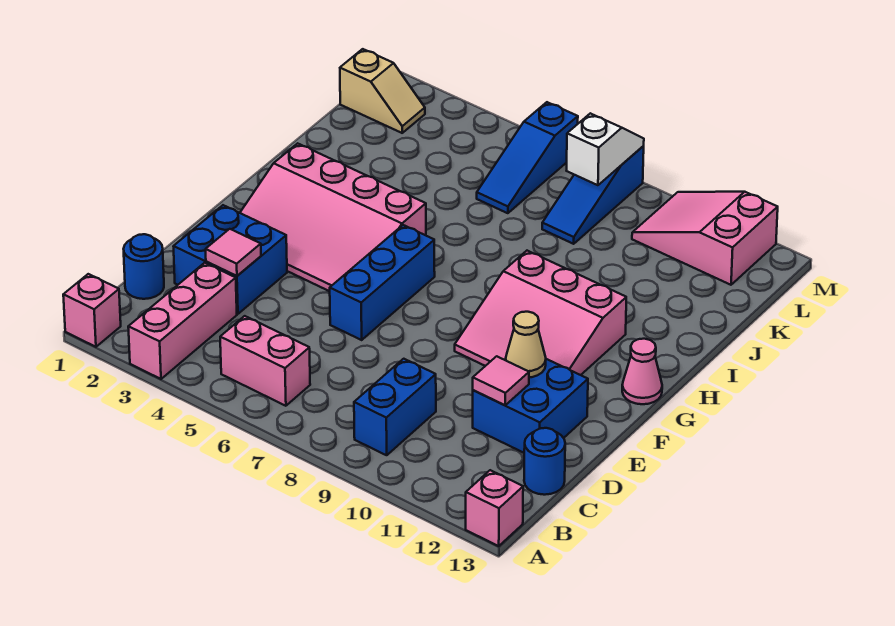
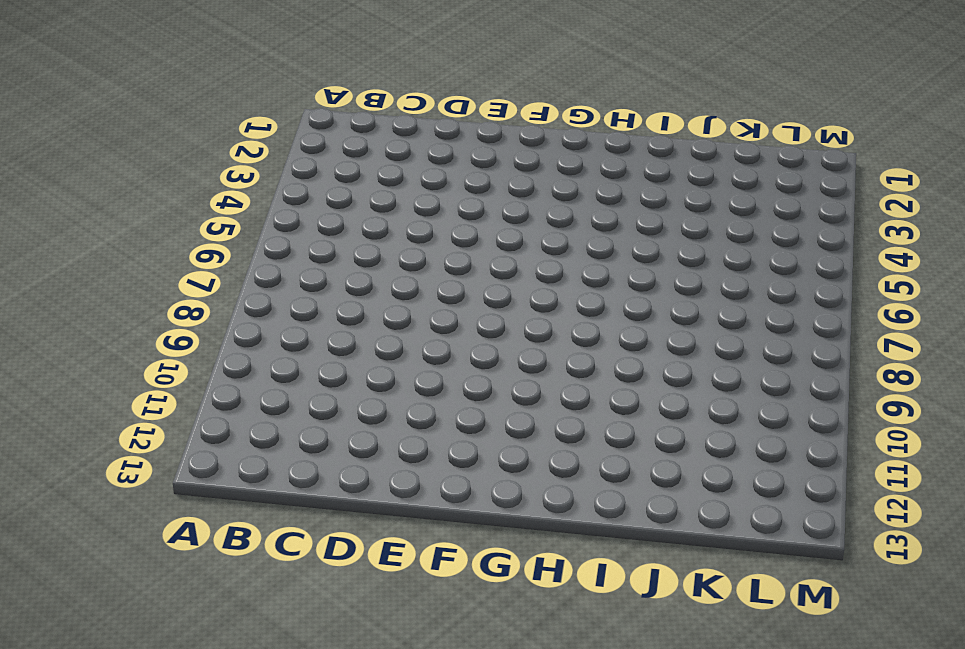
none -> pink 1x1 brick [63,274,121,347]
none -> pink 1x3 brick [128,263,237,379]
none -> pink 1x1 brick [466,470,523,546]

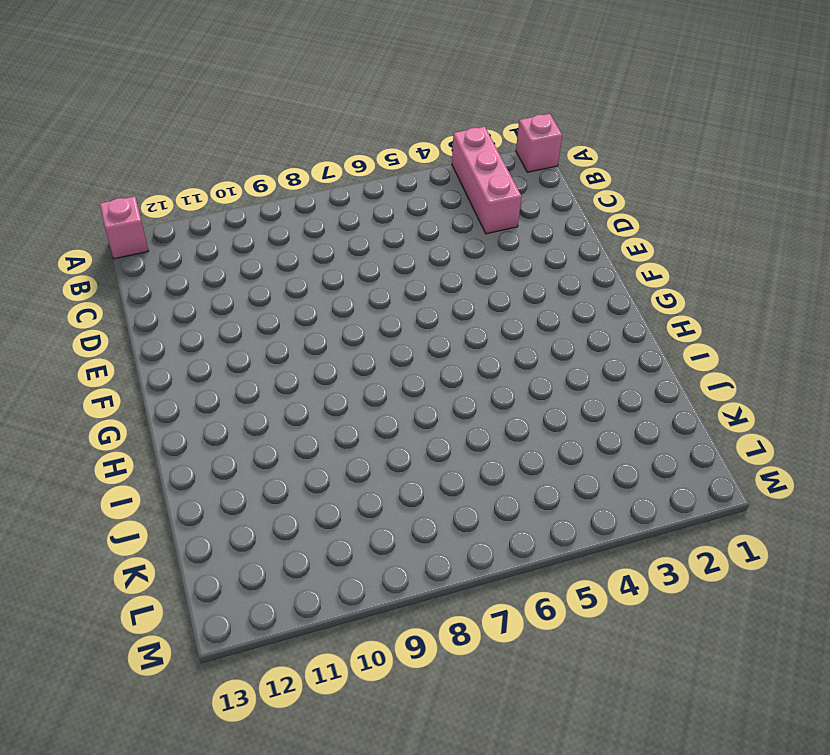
none -> pink 1x2 brick [220,316,310,406]
none -> blue 1x2 brick [354,359,436,455]
none -> blue 1x1 round brick [124,234,164,299]

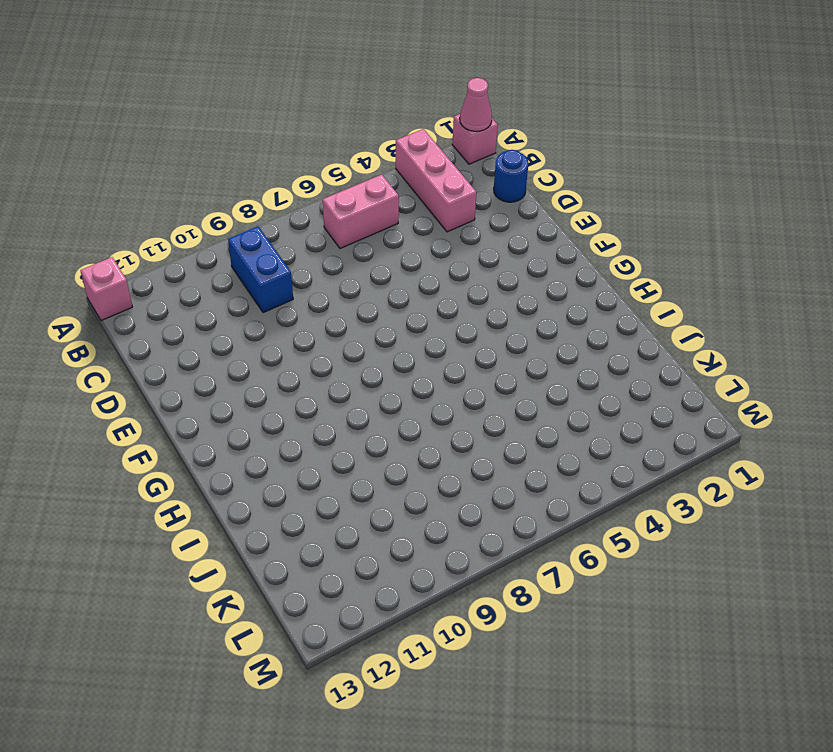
pink 1x1 cone [460,78,492,131] -> pink 1x1 cone moved to [622,339,662,404]
none -> blue 1x1 round brick [524,428,565,495]
none -> blue 2x2 brick [173,205,287,314]
none -> blue 2x2 brick [473,359,588,453]

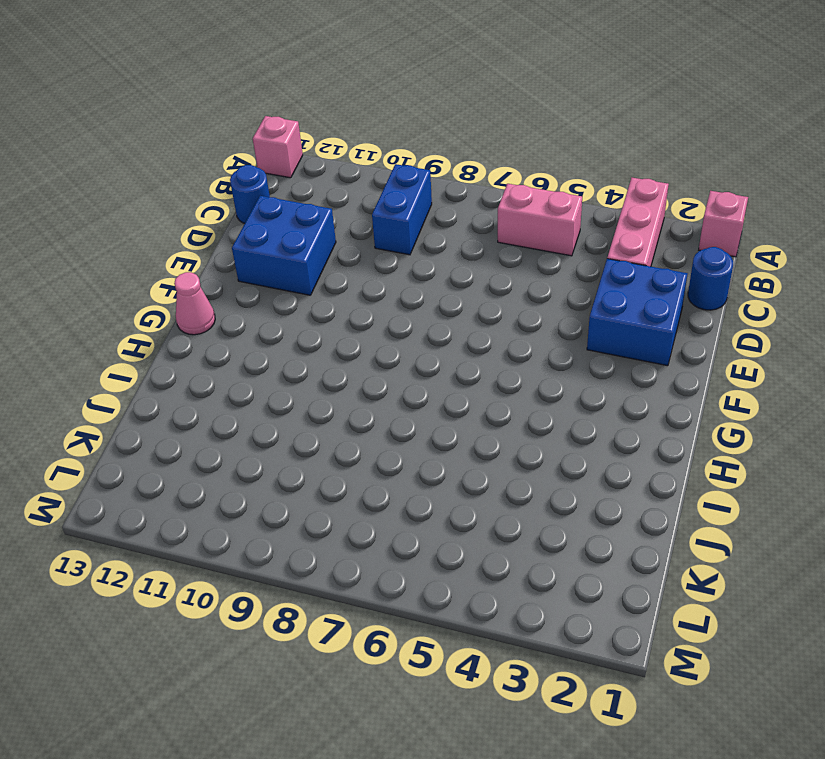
none -> blue 1x3 brick [330,225,435,340]
none -> pink 3x4 slope [240,143,426,291]
none -> pink 3x3 slope [455,251,626,375]

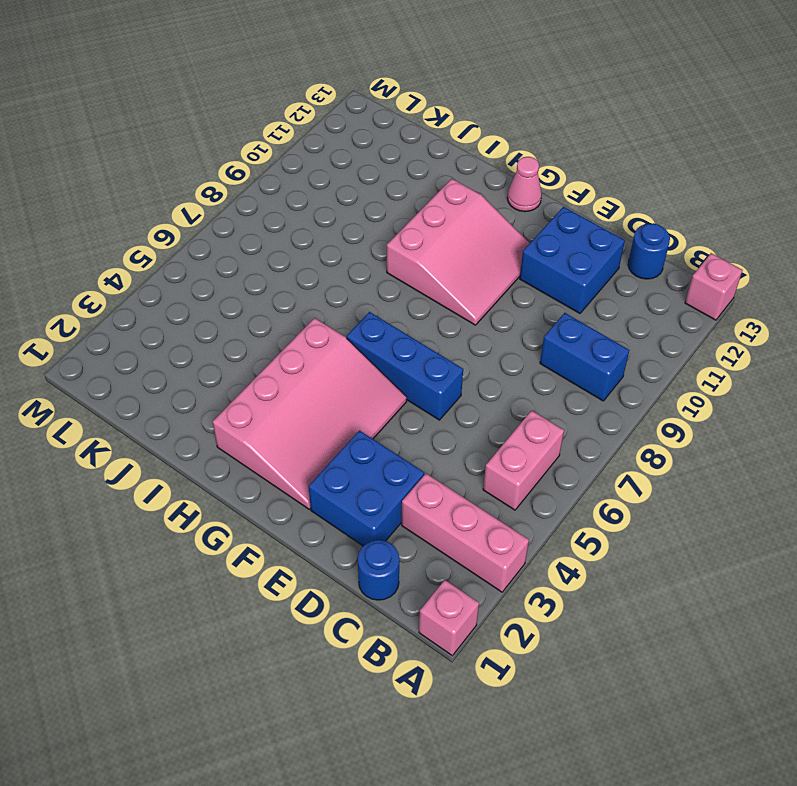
none -> blue 1x3 slope [477,102,578,213]
none -> blue 1x3 slope [542,146,644,244]
none -> tan 1x2 slope [340,49,425,133]

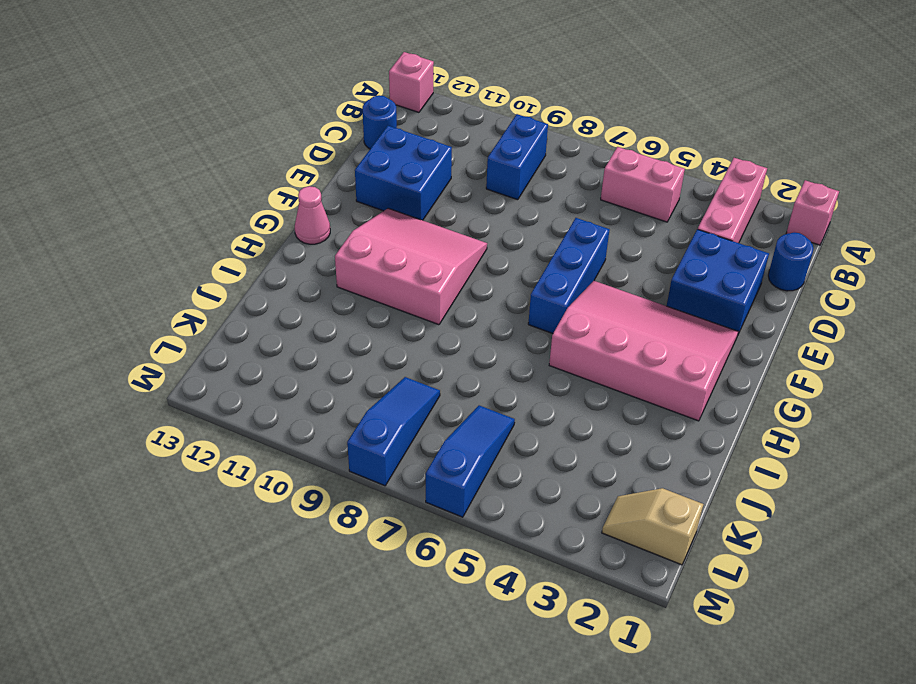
none -> pink 2x3 slope [632,192,778,285]
none -> pink 1x1 tile [206,229,261,276]
none -> pink 1x1 tile [473,356,529,405]

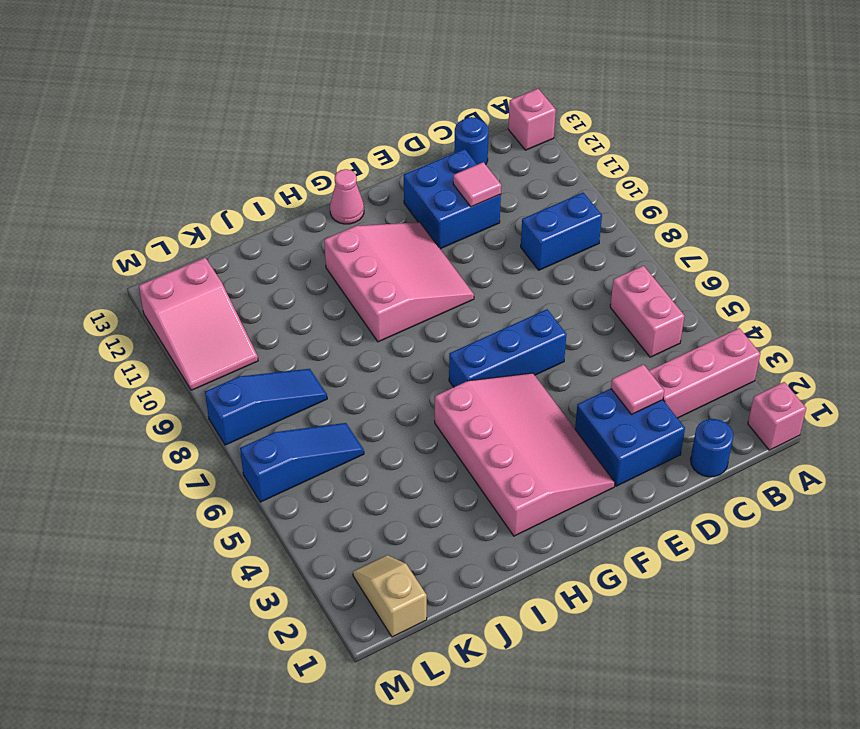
none -> tan 1x1 cone [506,312,546,378]
none -> white 1x2 slope [567,113,644,185]

